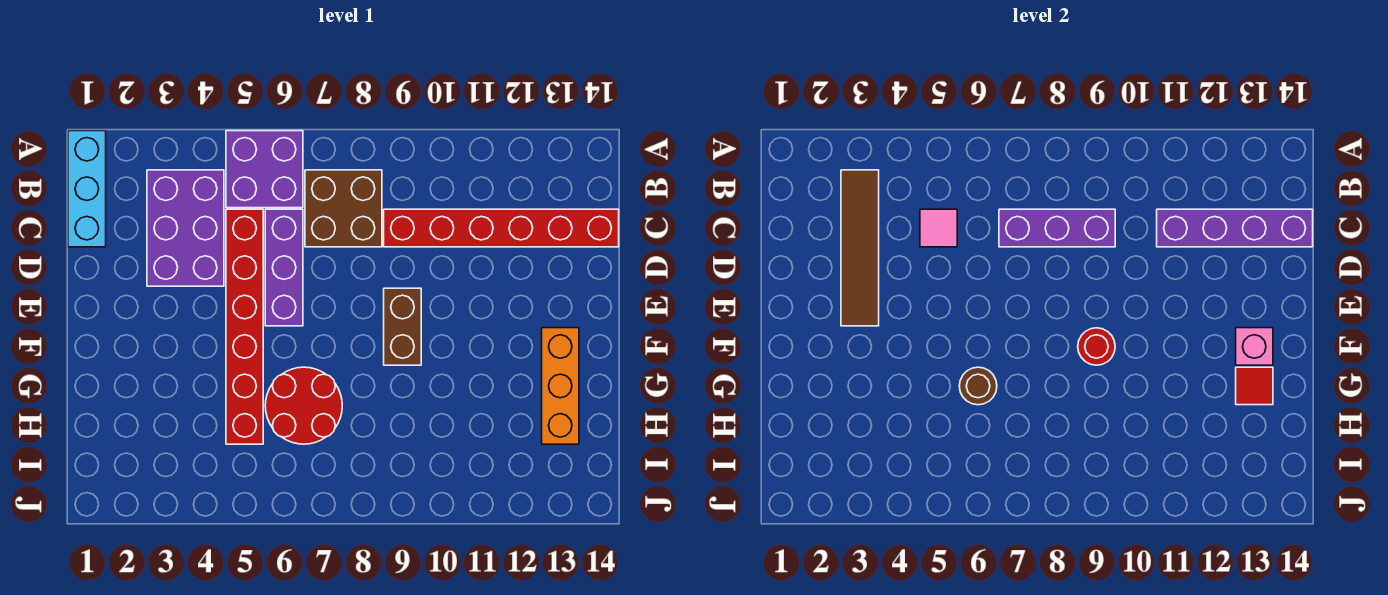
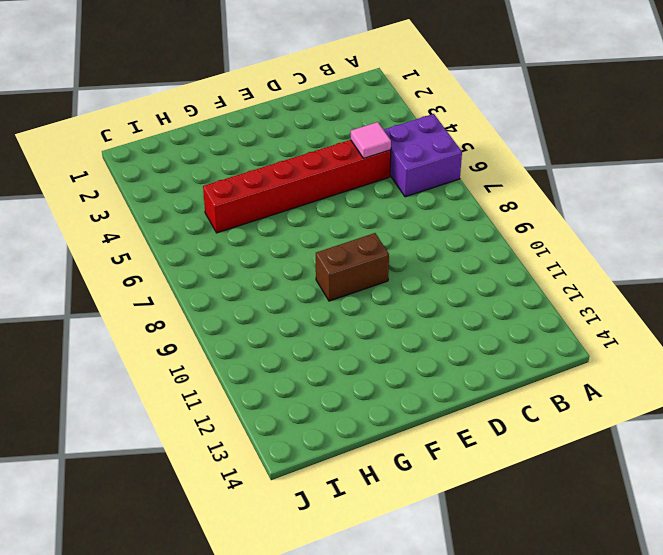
none -> cyan 1x3 brick [68,131,106,247]
none -> purple 2x3 brick [147,170,224,286]
none -> brown 2x2 brick [305,170,382,247]

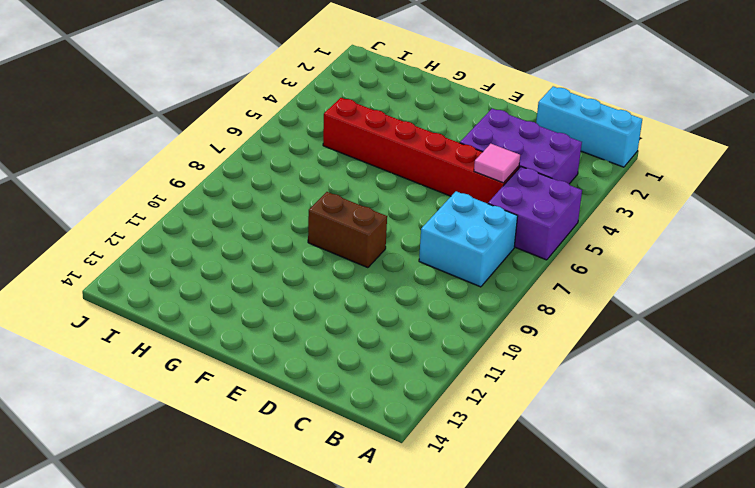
cyan 2x2 brick [419,191,518,287] -> brown 2x2 brick [305,170,382,247]
none -> purple 1x3 brick [265,209,303,326]
none -> red 1x6 brick [384,209,619,247]
none -> orange 1x3 brick [542,328,579,444]

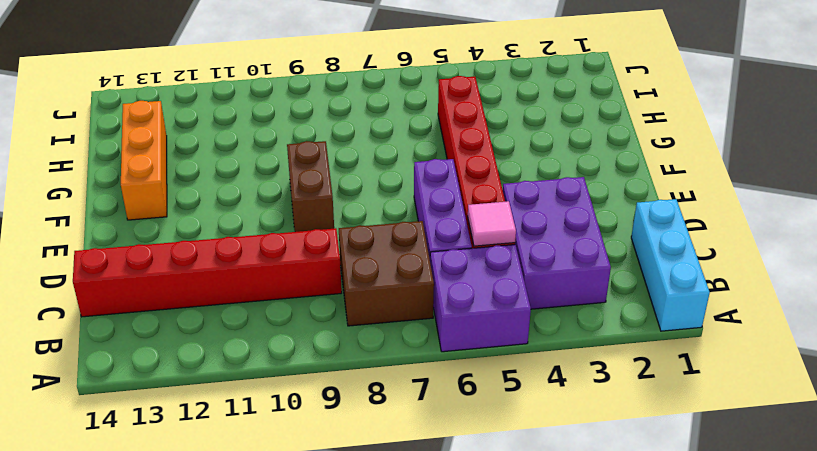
none -> red 2x2 round brick [265,367,342,444]
none -> brown 1x4 tile [841,170,879,326]
none -> purple 1x3 brick [999,209,1115,247]

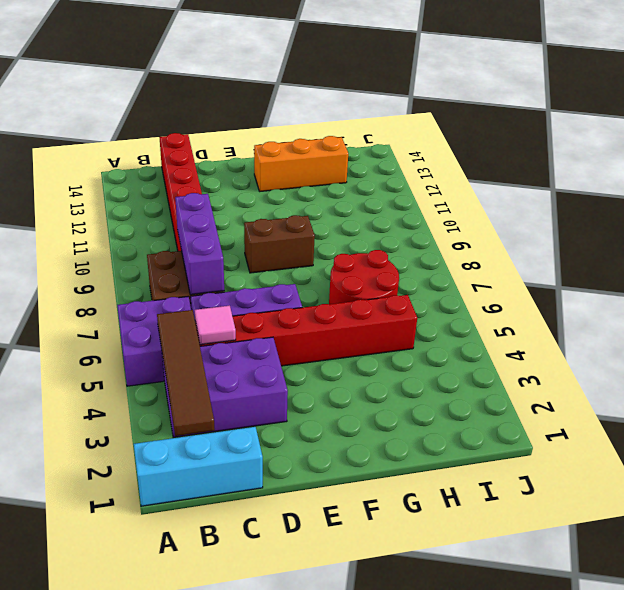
brown 1x4 tile [157,310,215,436] -> brown 1x4 tile turned to [841,170,879,326]
none -> purple 1x4 brick [1157,209,1313,247]
none -> red 1x1 round brick [1078,328,1115,365]
none -> pink 1x1 brick [1236,328,1273,365]

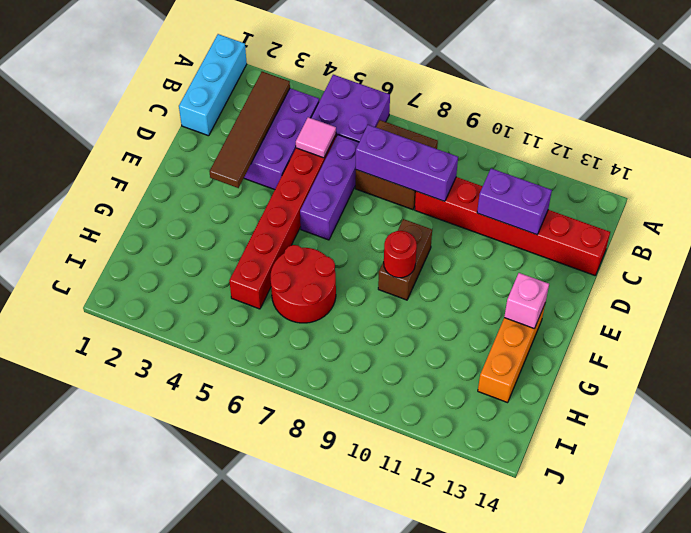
purple 1x2 brick [477,168,552,235] -> purple 1x4 brick [1157,209,1313,247]
none -> brown 1x1 round brick [959,367,997,405]
none -> red 1x1 tile [1236,367,1273,405]

